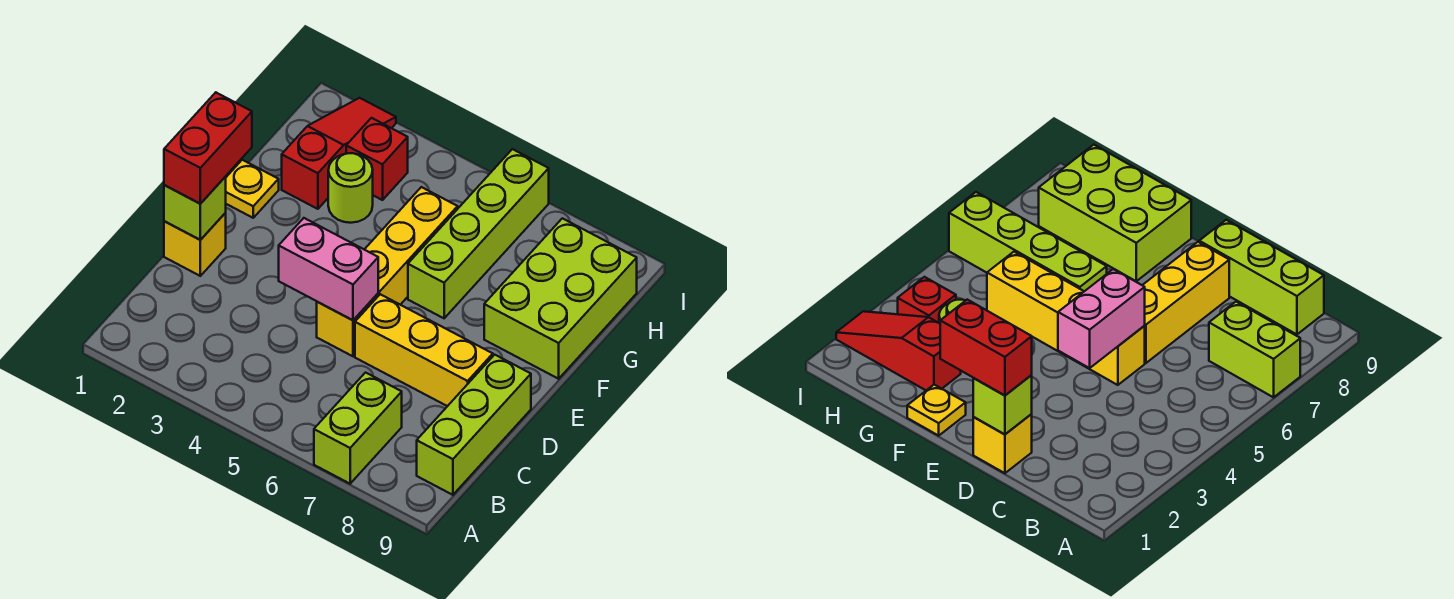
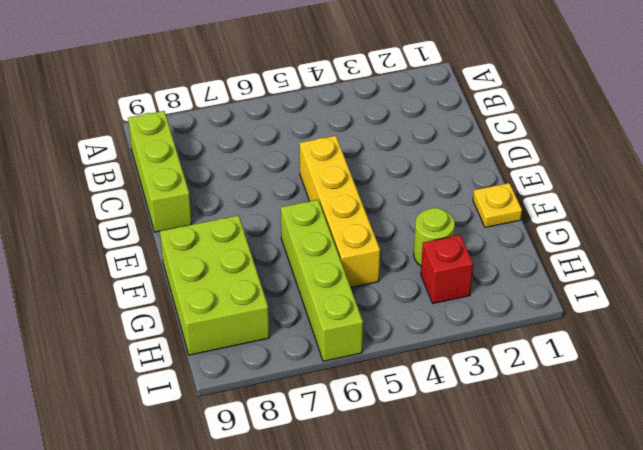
none -> lime 1x2 brick [314,373,402,484]
none -> yellow 1x1 brick [164,213,226,276]
none -> yellow 1x3 brick [355,294,493,406]

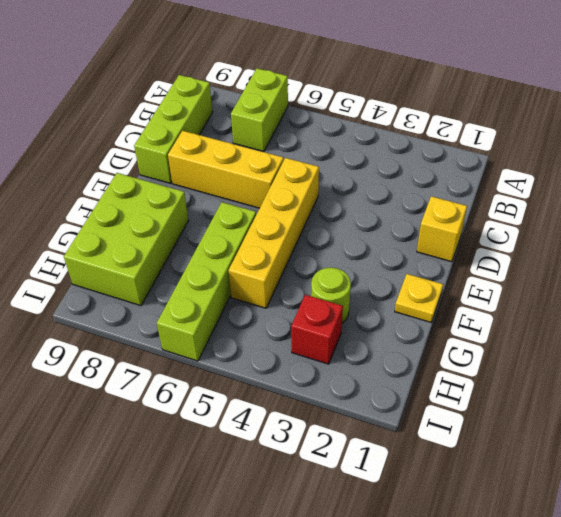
none -> red 1x3 slope [282,98,396,209]
none -> lime 1x1 brick [164,177,226,240]
none -> pink 1x2 brick [279,218,378,320]

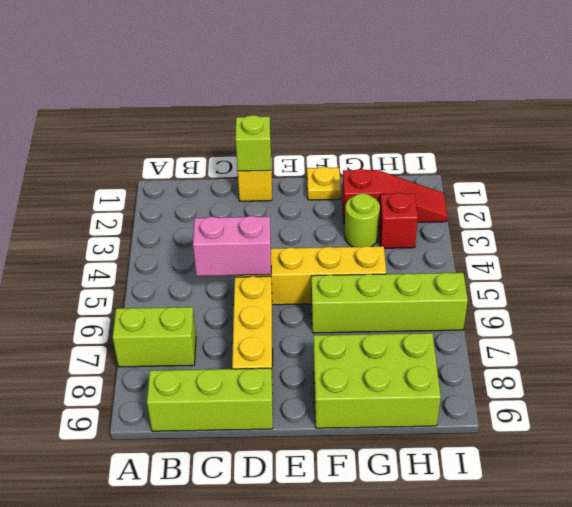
pink 1x2 brick [193,216,271,276] -> pink 1x2 brick turned to [279,218,378,320]
none -> red 1x2 brick [164,93,252,204]

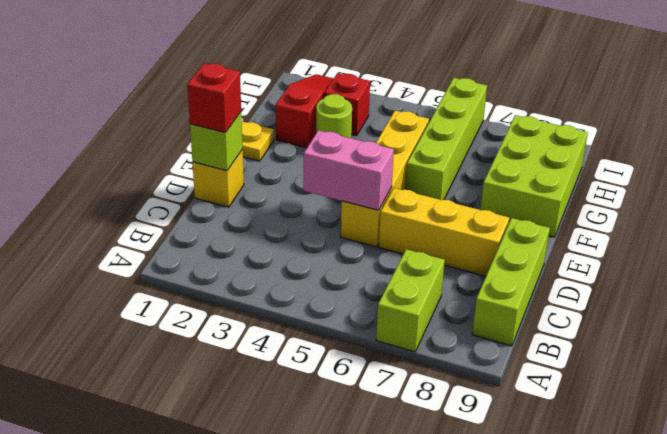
red 1x1 brick [187,63,241,133] -> red 1x2 brick [164,93,252,204]

